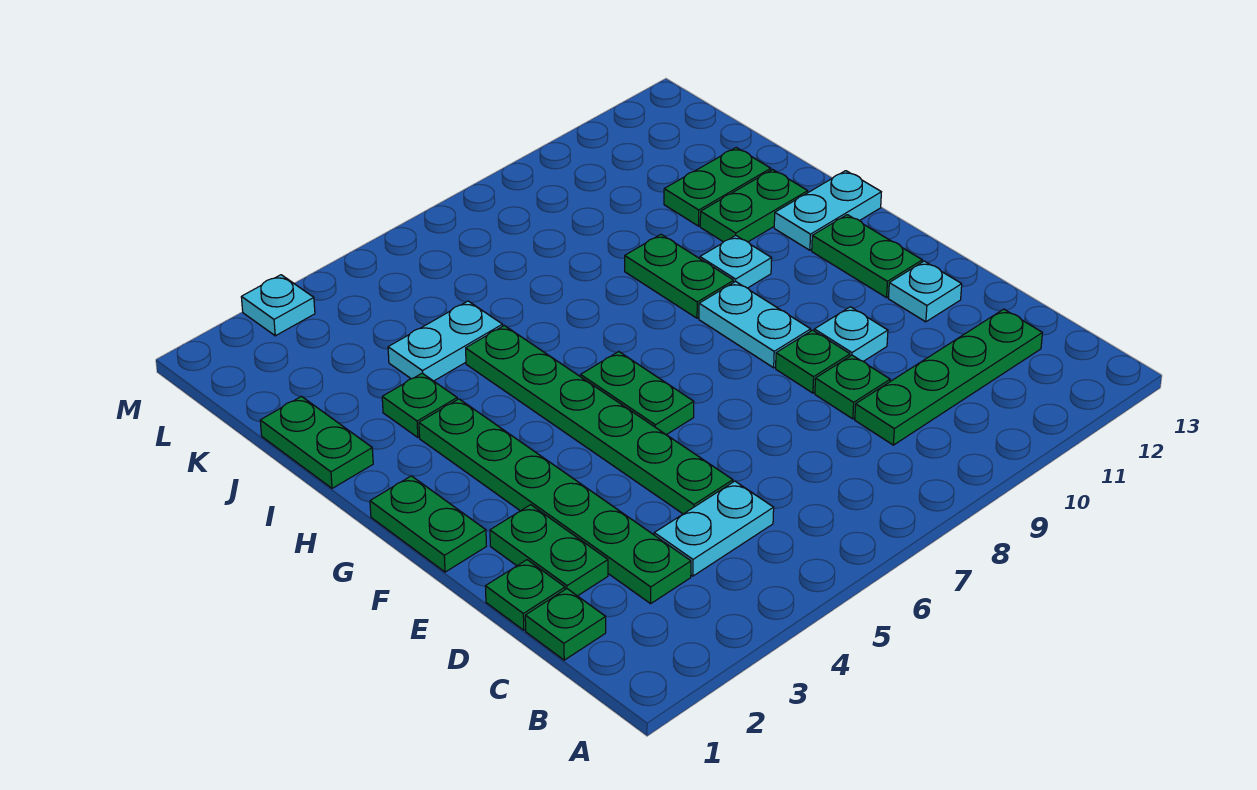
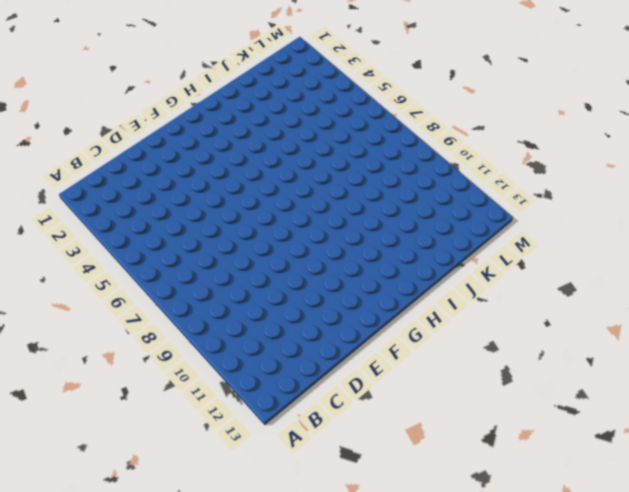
none -> green 1x1 plate [525,589,606,660]
none -> green 1x6 plate [419,399,691,604]
none -> cyan 1x2 plate [654,481,774,576]

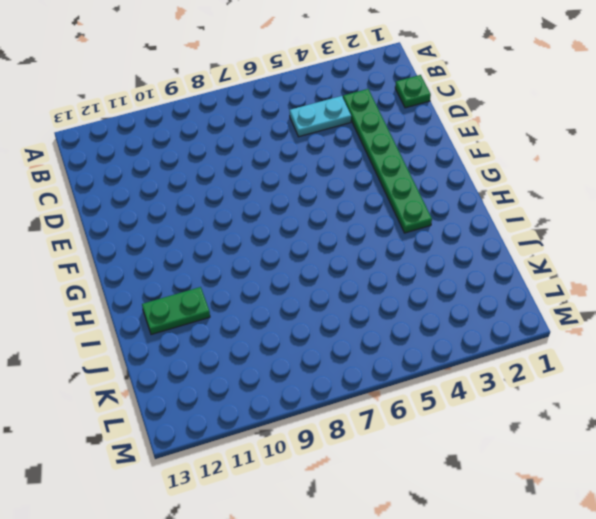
none -> green 1x4 plate [855,309,1042,445]
none -> green 1x1 plate [485,560,565,630]
none -> green 1x2 plate [490,505,608,596]

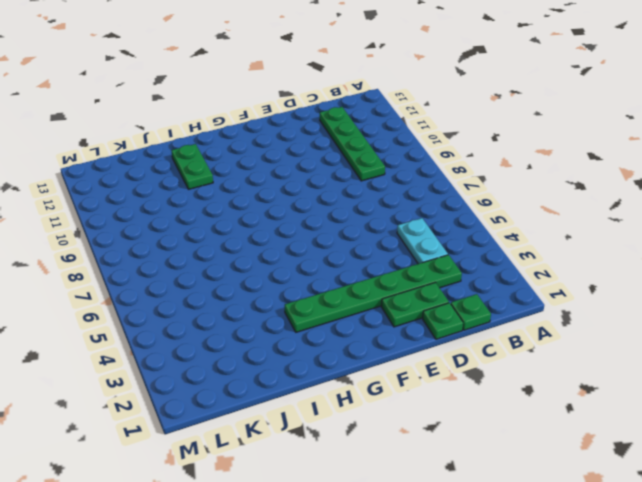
none -> green 1x6 plate [466,326,733,514]
none -> green 1x1 plate [815,355,890,419]
none -> green 1x1 plate [776,330,850,393]

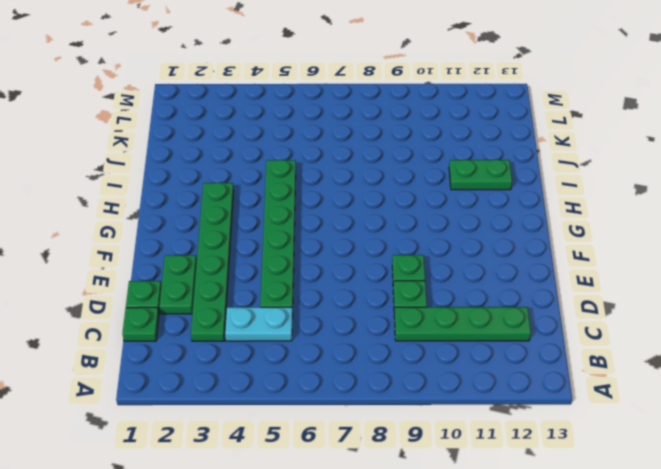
none -> cyan 1x1 plate [814,307,888,361]
none -> cyan 1x1 plate [888,261,962,322]
none -> green 1x2 plate [370,476,486,572]

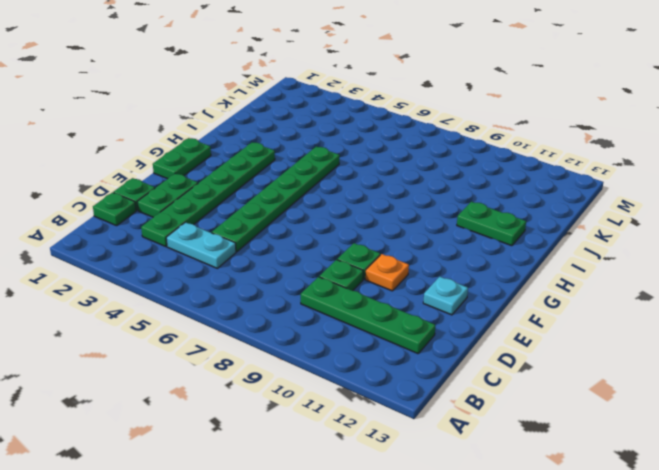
orange 1x1 plate [365,254,409,291] -> cyan 1x1 plate [814,307,888,361]
none -> green 1x2 plate [581,352,694,435]
none -> cyan 1x2 plate [699,281,811,368]
none -> green 1x2 plate [812,215,922,298]

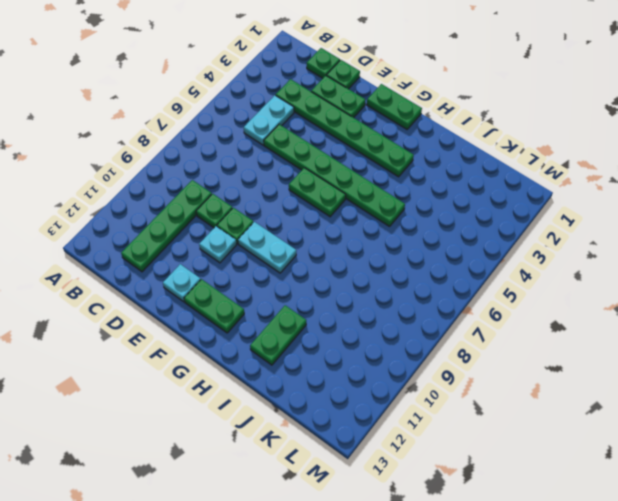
none -> green 1x2 plate [625,235,734,318]
none -> cyan 1x1 plate [700,236,772,288]
none -> cyan 1x2 plate [774,171,881,250]

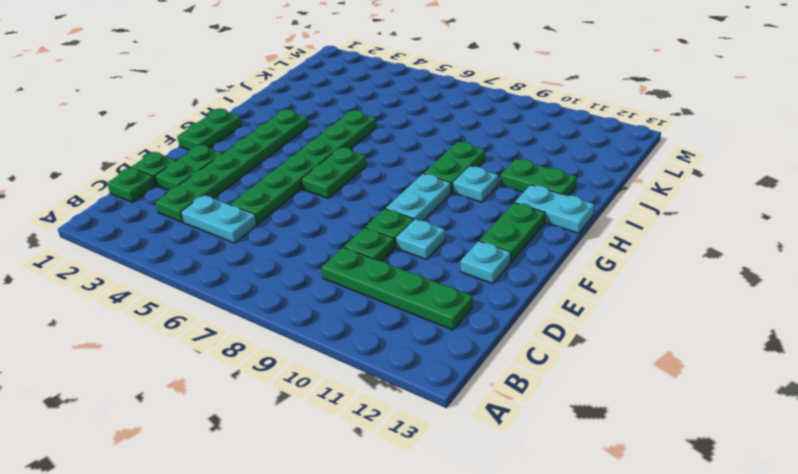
none -> green 1x2 plate [260,396,373,488]
none -> green 1x1 plate [382,373,457,437]
none -> cyan 1x2 plate [388,301,503,381]

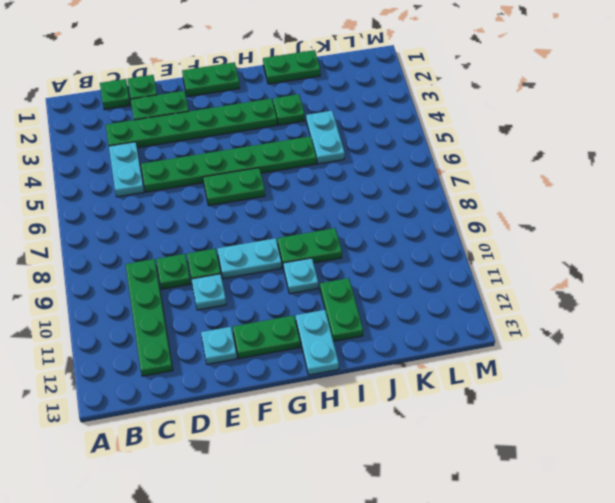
none -> green 1x2 plate [664,148,771,226]
none -> cyan 1x1 plate [241,275,315,336]

